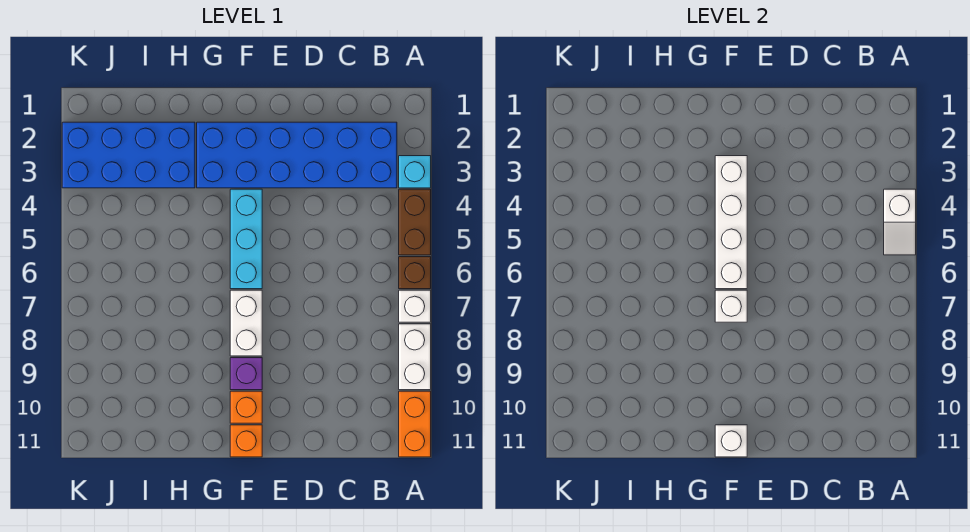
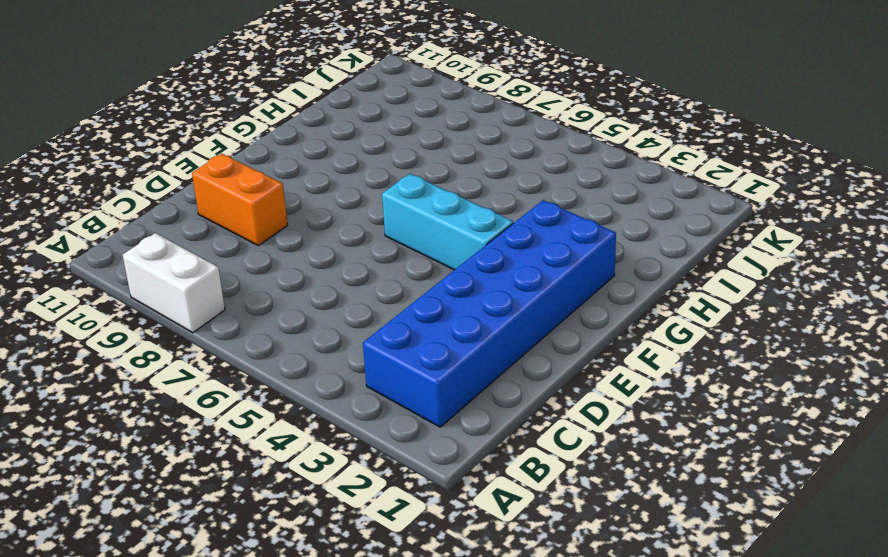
orange 1x2 brick [192,154,288,246] -> orange 1x2 brick moved to [399,391,431,457]
none -> cyan 1x1 brick [399,156,431,188]
none -> brown 1x2 brick [399,189,431,255]
none -> brown 1x1 brick [399,257,431,289]

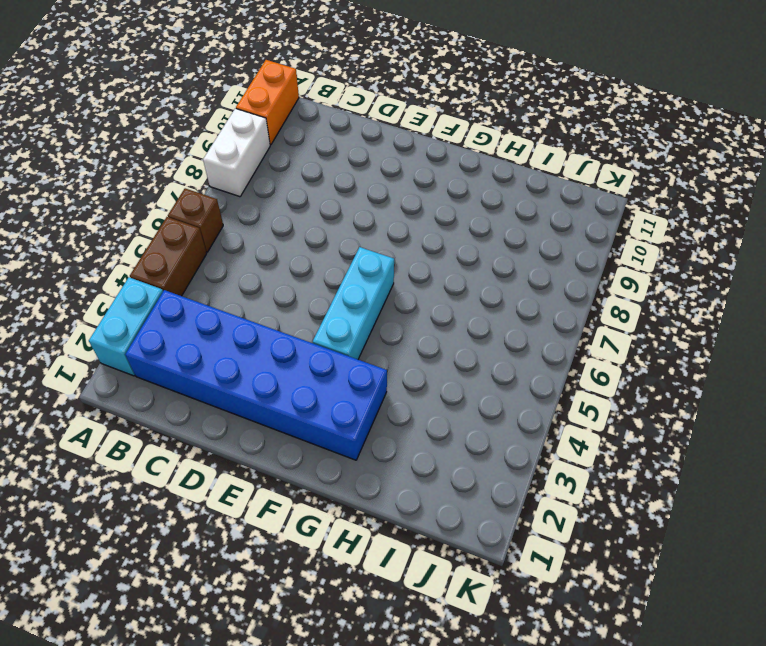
cyan 1x2 brick [89,277,163,376] -> cyan 1x1 brick [399,156,431,188]
none -> white 1x1 brick [399,290,431,322]
none -> white 1x2 brick [230,290,262,356]
none -> purple 1x1 brick [230,358,262,390]

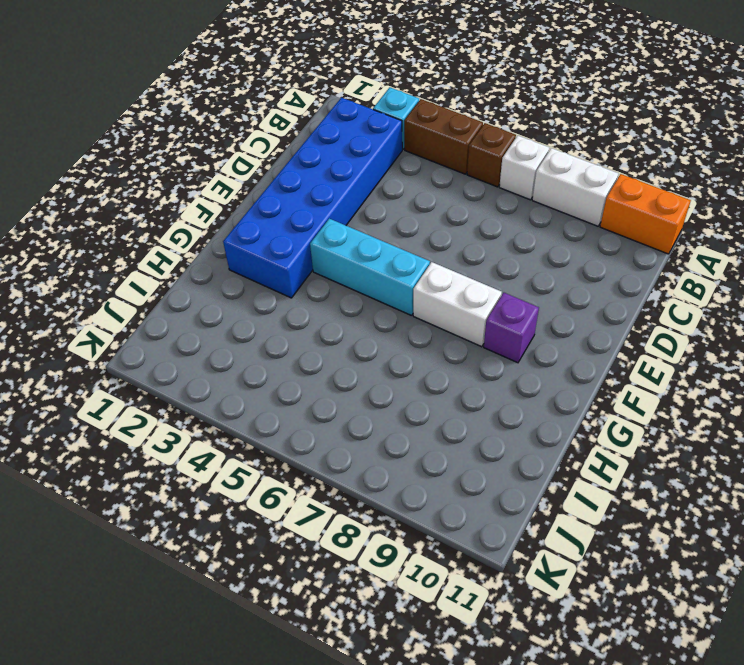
none -> orange 1x1 brick [230,391,262,423]
none -> orange 1x1 brick [230,425,262,457]
none -> blue 2x4 brick [62,122,195,188]

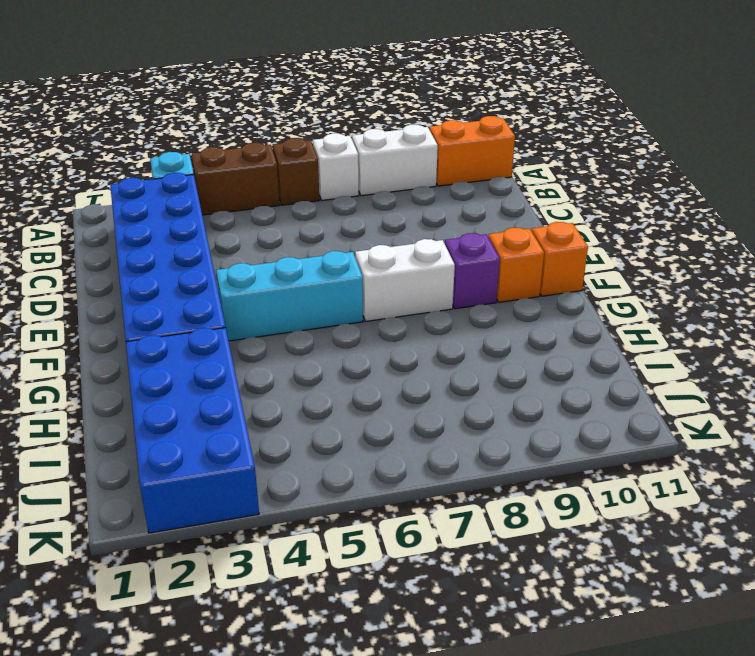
none -> white 1x2 slope [884,189,916,255]
none -> white 1x4 brick [715,156,747,289]
none -> white 1x1 brick [715,290,747,322]

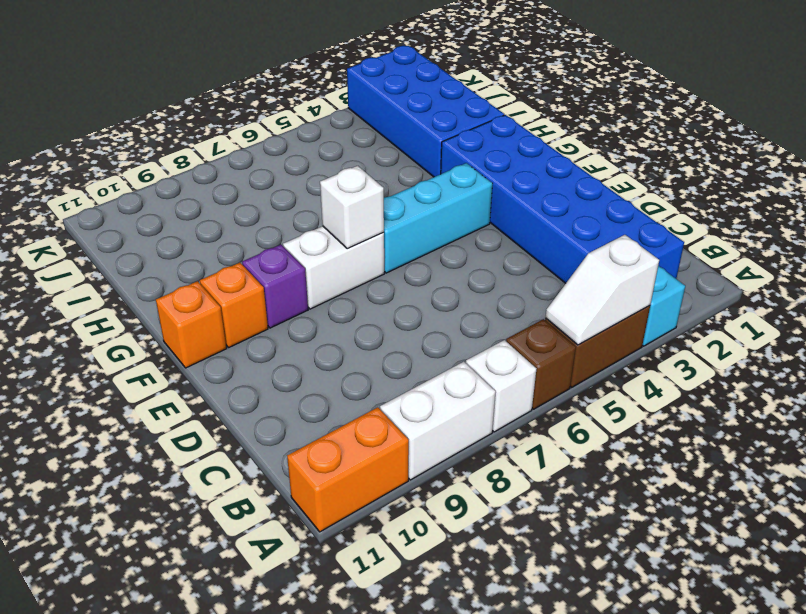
none -> white 1x4 brick [715,156,747,289]
none -> white 1x1 brick [715,425,747,457]

